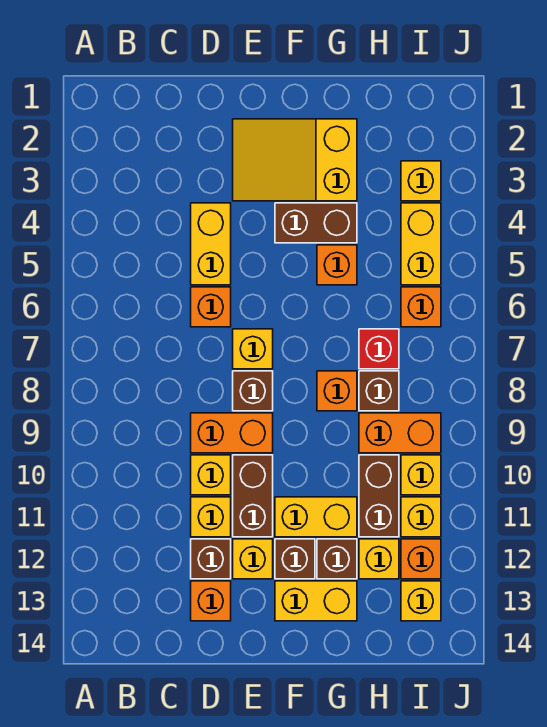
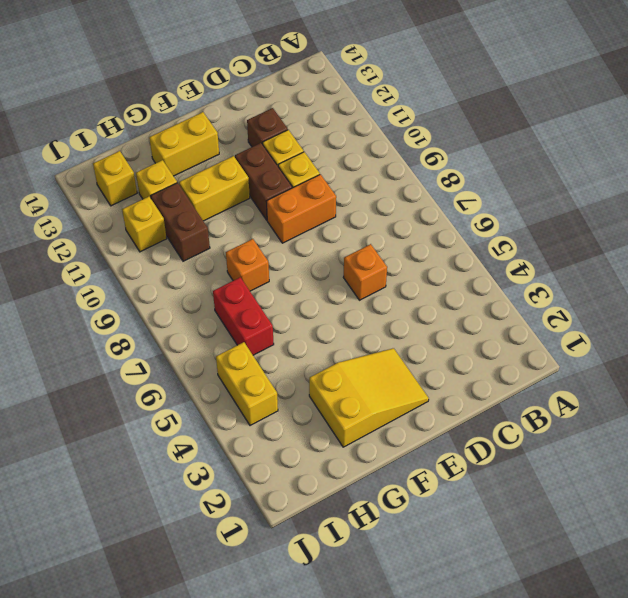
red 1x2 brick [213,277,274,355] -> red 1x1 brick [359,329,399,369]
none -> yellow 1x2 brick [191,203,231,285]
none -> orange 1x1 brick [191,581,231,621]
none -> yellow 1x1 brick [233,329,273,369]
none -> brown 1x1 brick [233,371,273,411]

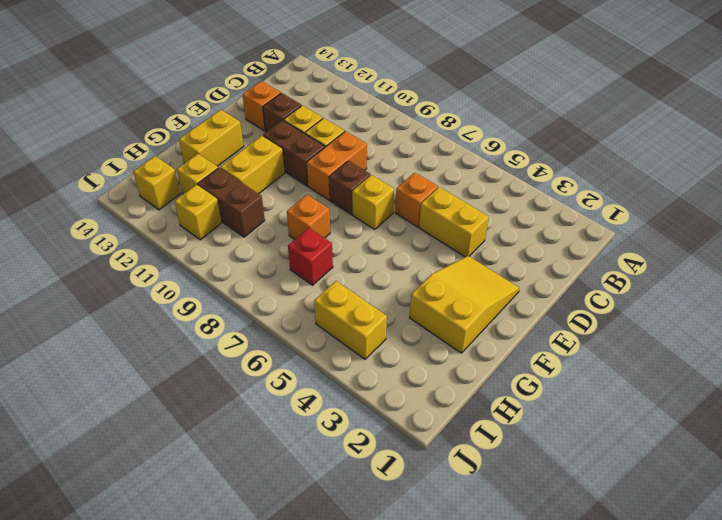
none -> yellow 1x1 brick [233,539,273,579]
none -> brown 1x2 brick [275,203,357,243]
none -> brown 1x1 brick [275,539,315,579]
none -> orange 1x1 brick [317,245,357,285]

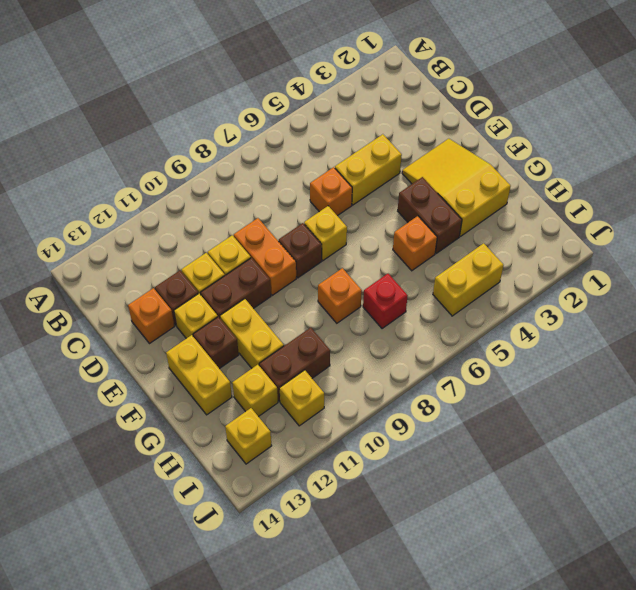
none -> brown 1x1 brick [317,539,357,579]
none -> brown 1x1 brick [359,371,399,411]
none -> orange 1x2 brick [359,413,441,453]
none -> yellow 1x1 brick [401,161,441,201]

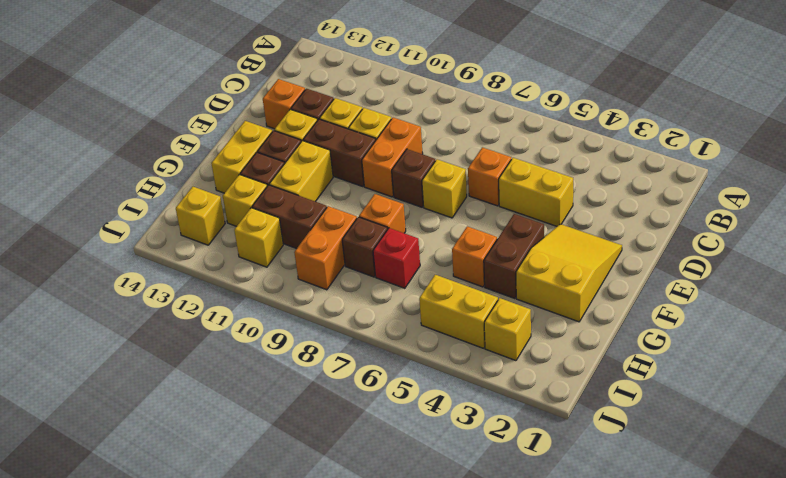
none -> orange 1x1 brick [401,287,441,327]
none -> yellow 1x1 brick [401,455,441,495]
none -> orange 1x1 brick [401,539,441,579]

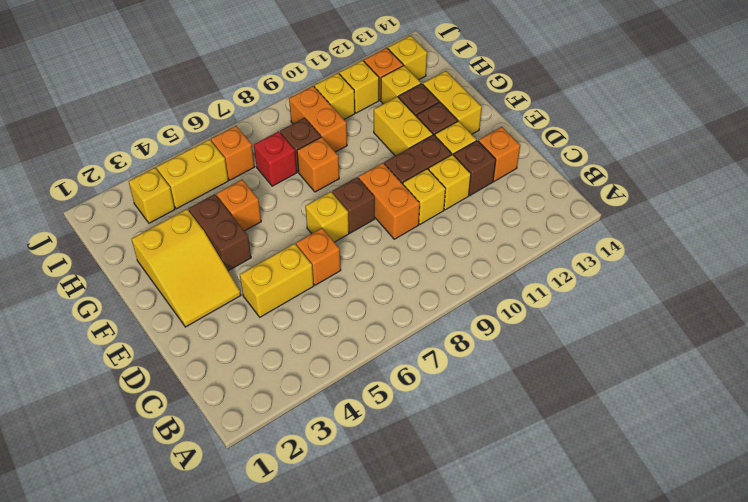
none -> brown 1x2 brick [359,455,399,537]

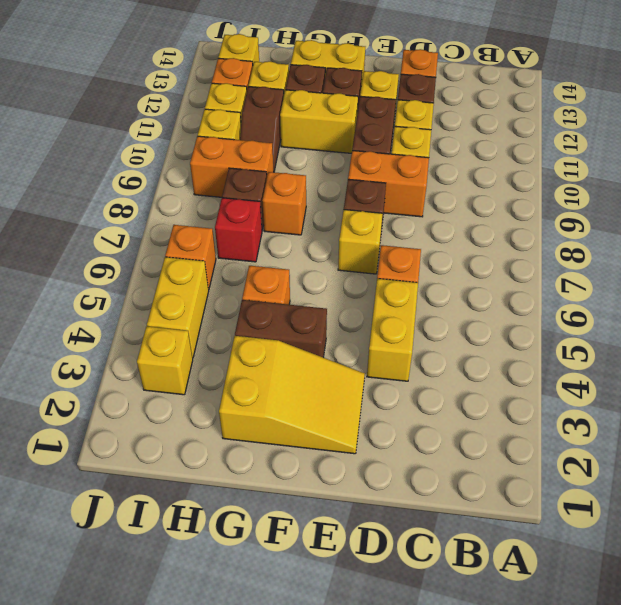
brown 1x2 slope [240,87,284,171] -> brown 1x2 brick [359,455,399,537]

